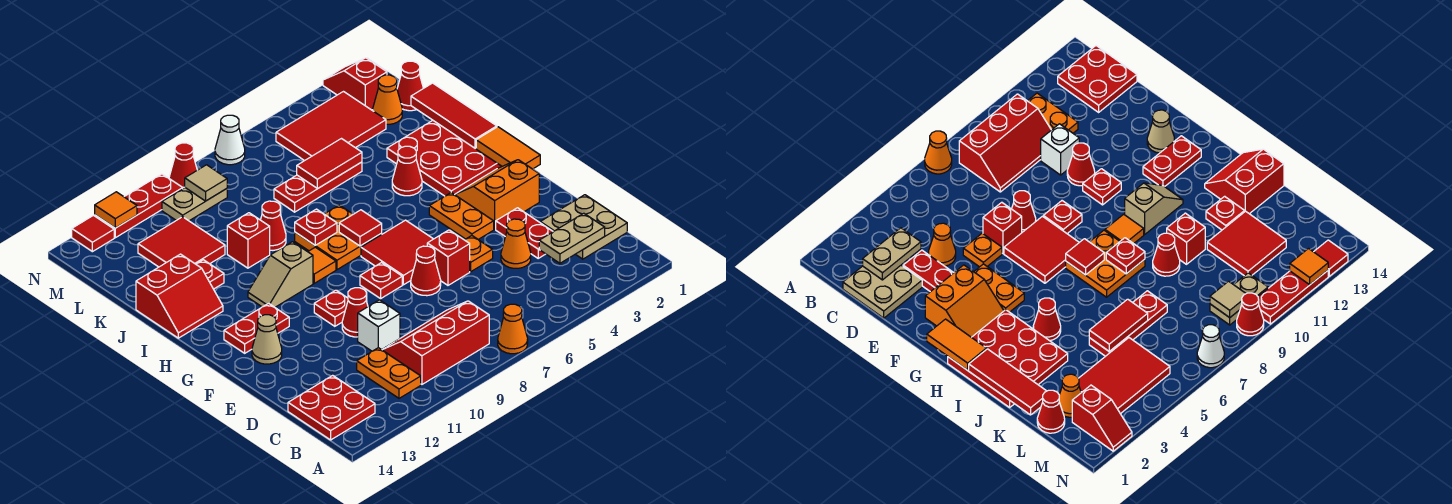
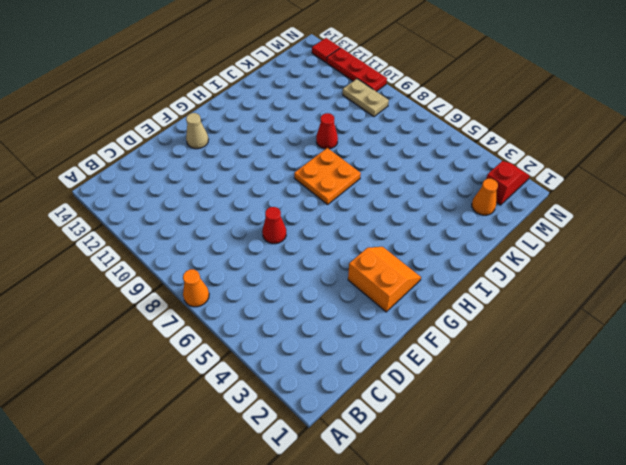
none -> red 2x3 slope [382,301,489,384]
none -> orange 1x2 plate [357,348,421,398]
none -> red 2x2 plate [288,375,375,440]
none -> tan 2x2 plate [540,195,627,259]

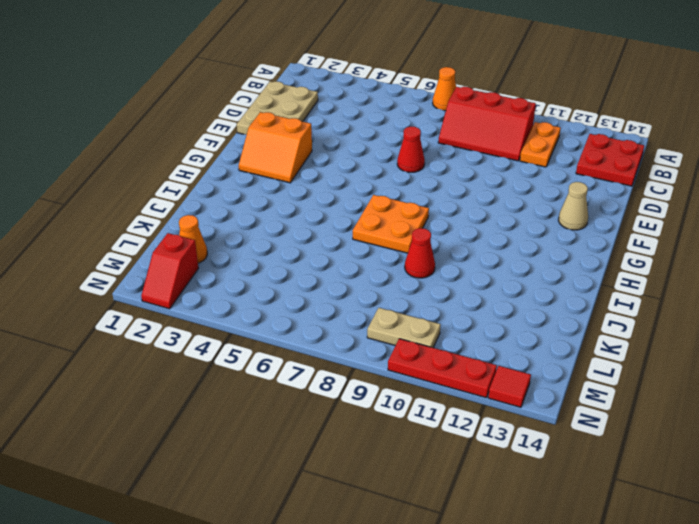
tan 2x3 plate [237,81,318,135] -> tan 2x2 plate [540,195,627,259]
none -> red 1x2 plate [496,208,553,258]
none -> orange 1x1 cone [501,219,531,268]
none -> white 1x1 brick [358,300,400,351]
none -> orange 1x1 plate [465,236,493,272]

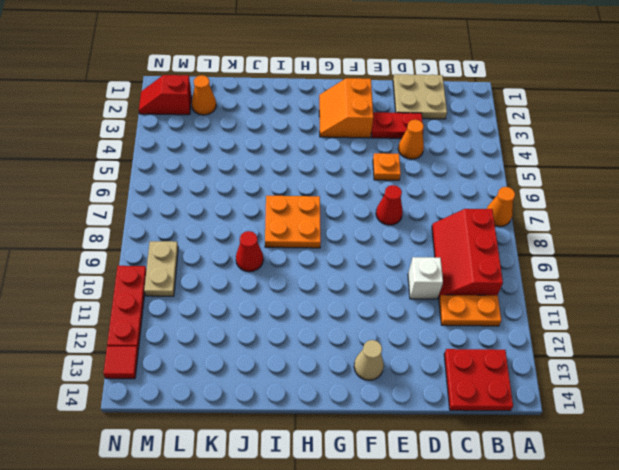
none -> red 1x1 brick [427,230,470,285]
none -> red 1x1 cone [342,288,368,337]
none -> orange 1x2 plate [429,193,494,240]
none -> red 2x2 tile [361,220,433,285]

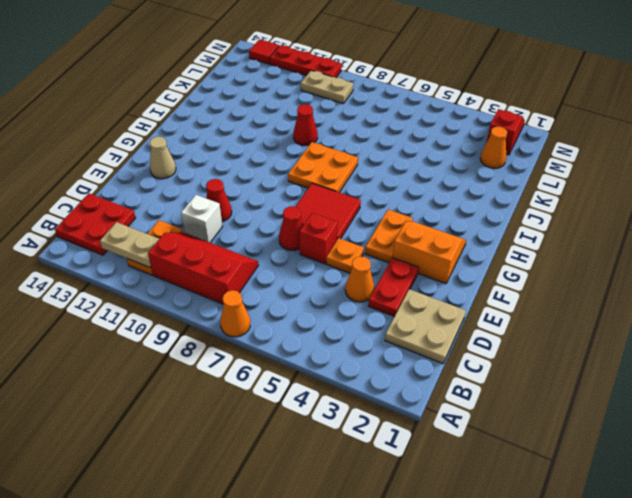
tan 1x2 plate [100,222,159,268] -> tan 1x2 plate moved to [539,213,605,263]
none -> red 1x1 plate [360,263,402,299]
none -> red 1x1 plate [314,290,348,326]
none -> red 1x2 plate [224,303,289,353]
none -> red 3x3 plate [387,121,502,196]

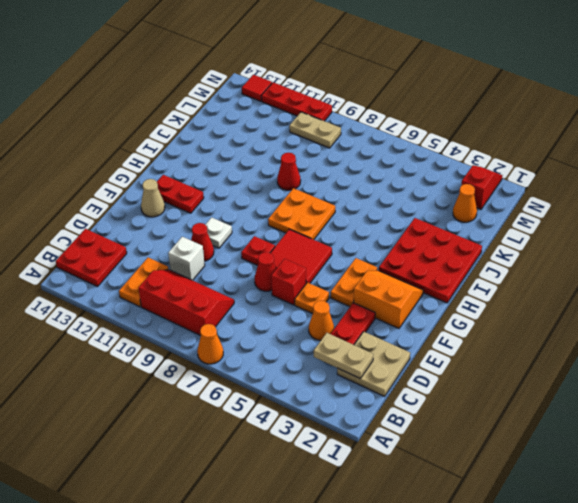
white 1x1 plate [205,217,232,248] -> red 1x1 plate [314,290,348,326]
none -> orange 1x1 tile [308,247,336,283]
none -> tan 1x2 slope [248,242,313,307]
none -> red 1x1 cone [392,146,422,196]
none -> red 2x2 slope [136,254,223,338]

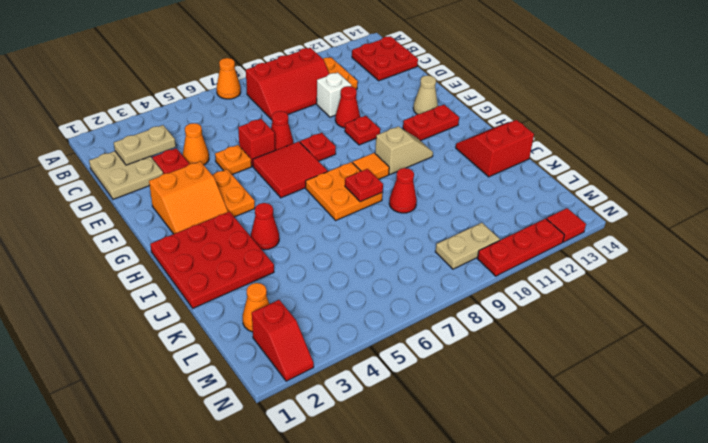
none -> red 1x1 brick [227,213,270,268]
none -> red 1x1 plate [196,260,224,289]
none -> red 1x3 plate [274,162,362,212]
none -> red 2x2 tile [138,217,225,267]

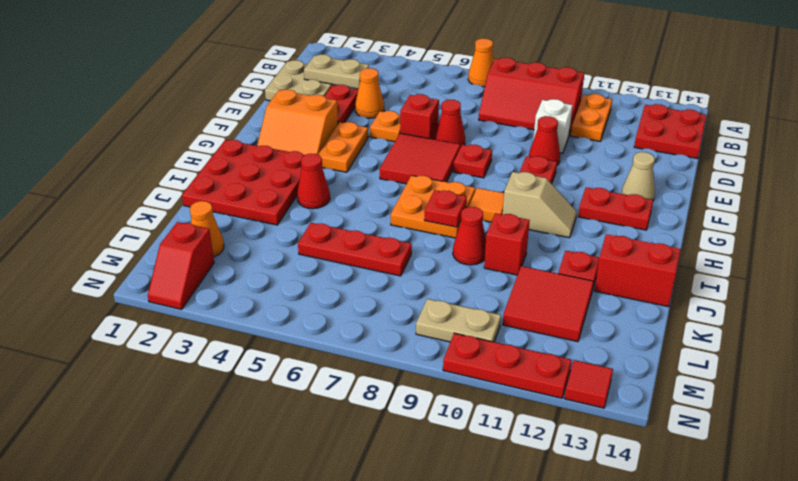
none -> red 1x1 cone [397,61,423,111]
none -> red 2x3 tile [276,92,386,161]
none -> white 1x1 cone [215,115,245,165]
none -> red 1x1 cone [169,143,197,188]

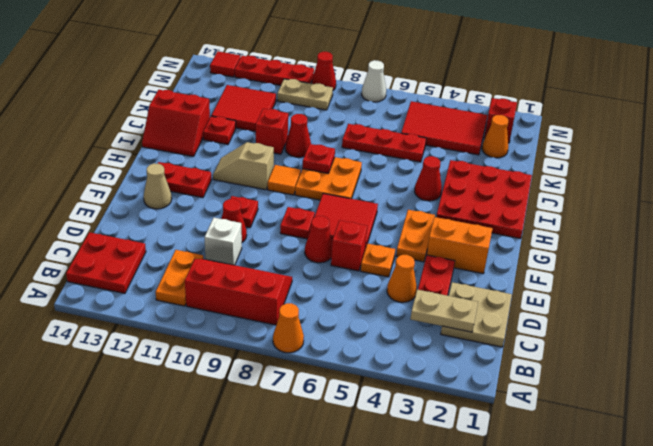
none -> red 1x1 cone [397,61,423,111]
none -> orange 1x2 tile [476,127,540,169]
none -> red 1x1 tile [339,210,382,246]
none -> red 1x3 tile [411,83,497,148]

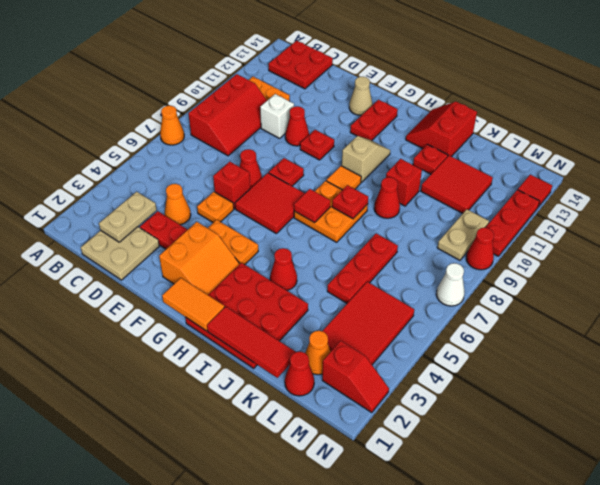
none -> red 1x2 tile [297,139,362,189]
none -> tan 1x1 tile [185,165,227,201]
none -> orange 1x1 tile [95,192,137,228]

